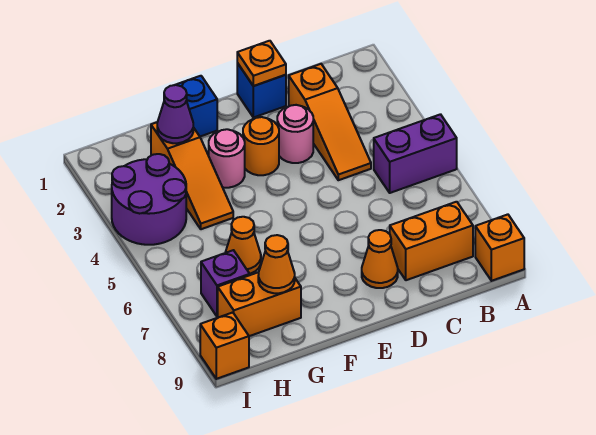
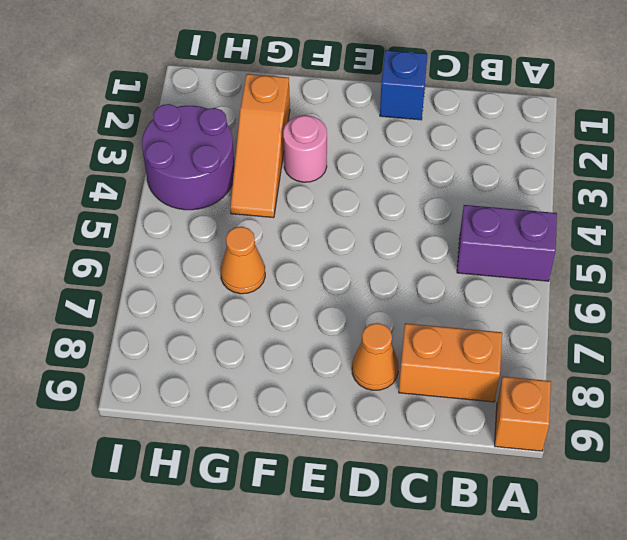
none -> orange 1x3 slope [289,64,371,180]
none -> pink 1x1 round brick [277,105,313,163]
none -> orange 1x1 round brick [243,117,279,175]

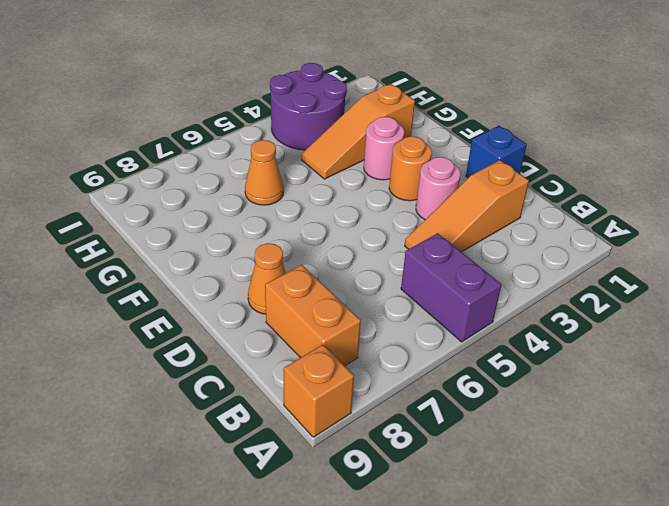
none -> blue 1x1 brick [176,76,217,137]
none -> orange 1x2 brick [218,272,301,336]
none -> purple 1x1 brick [201,250,250,317]

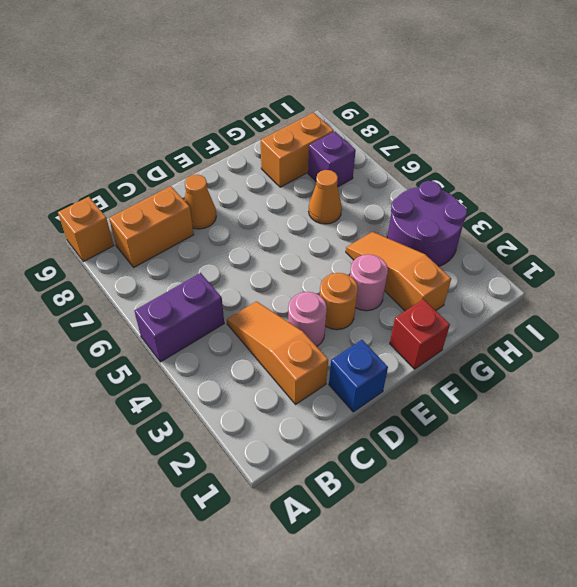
red 1x1 brick [390,299,450,369] -> blue 1x1 brick [176,76,217,137]
none -> orange 1x1 brick [200,312,249,379]
none -> orange 1x1 plate [237,41,286,86]
none -> purple 1x1 cone [157,85,193,143]

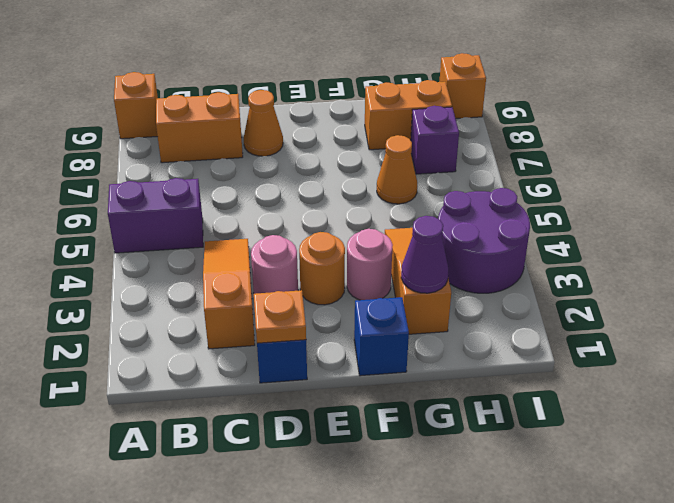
none -> orange 1x1 cone [258,235,295,293]

